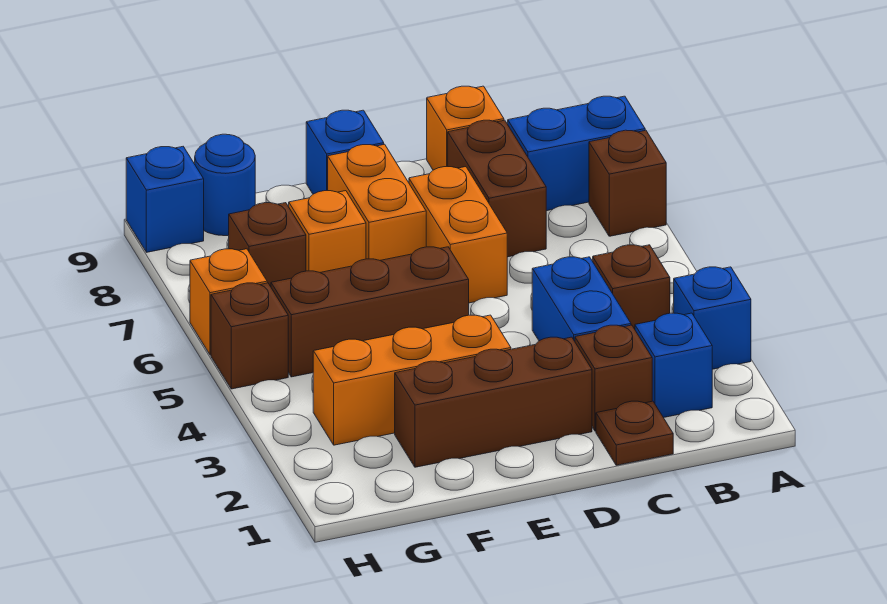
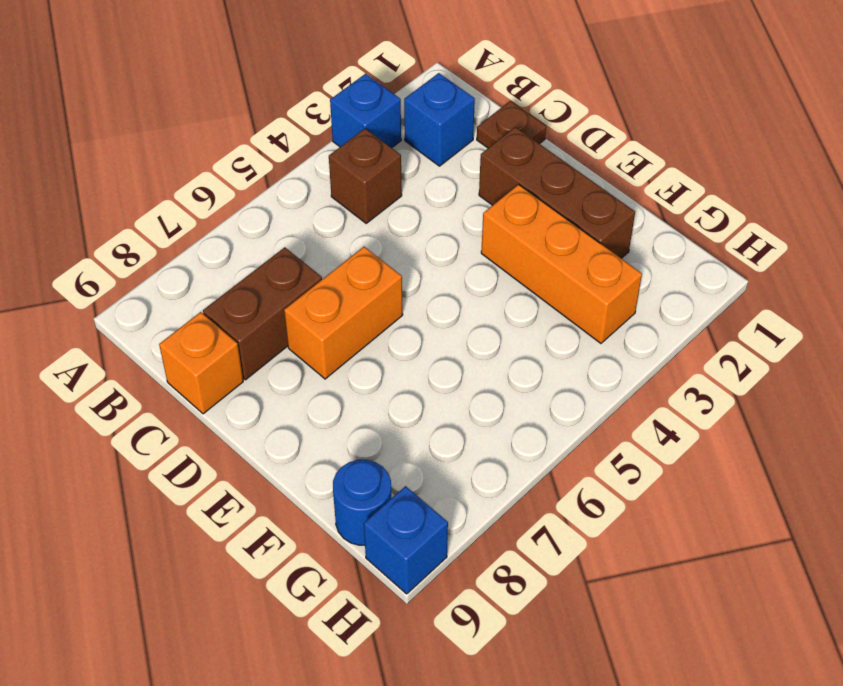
none -> brown 1x1 brick [589,130,666,236]
none -> blue 1x2 brick [508,96,645,211]
none -> brown 1x1 brick [575,325,652,431]

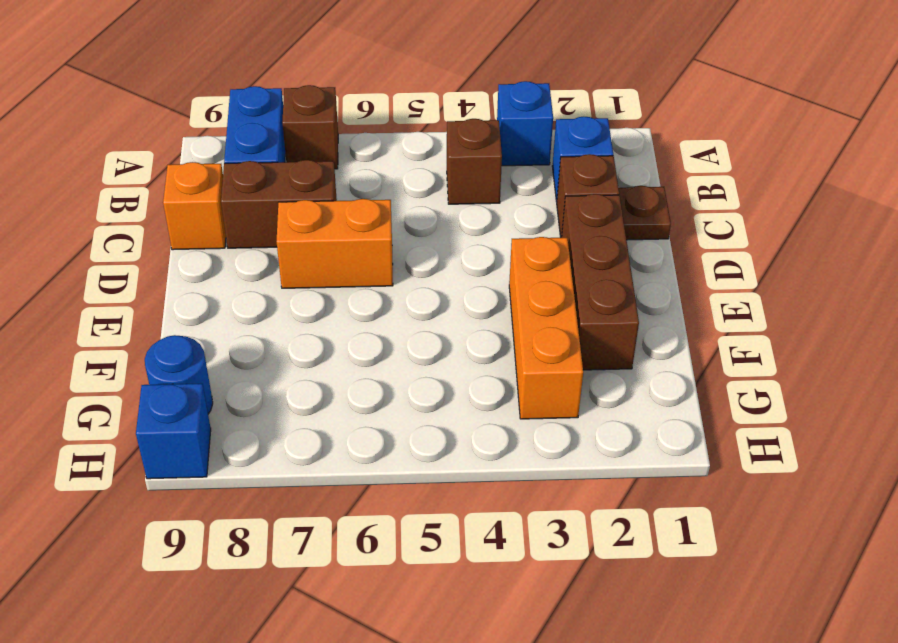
none -> blue 1x2 brick [532,257,631,341]
none -> brown 1x3 brick [271,247,469,377]
none -> orange 1x2 brick [328,144,426,260]

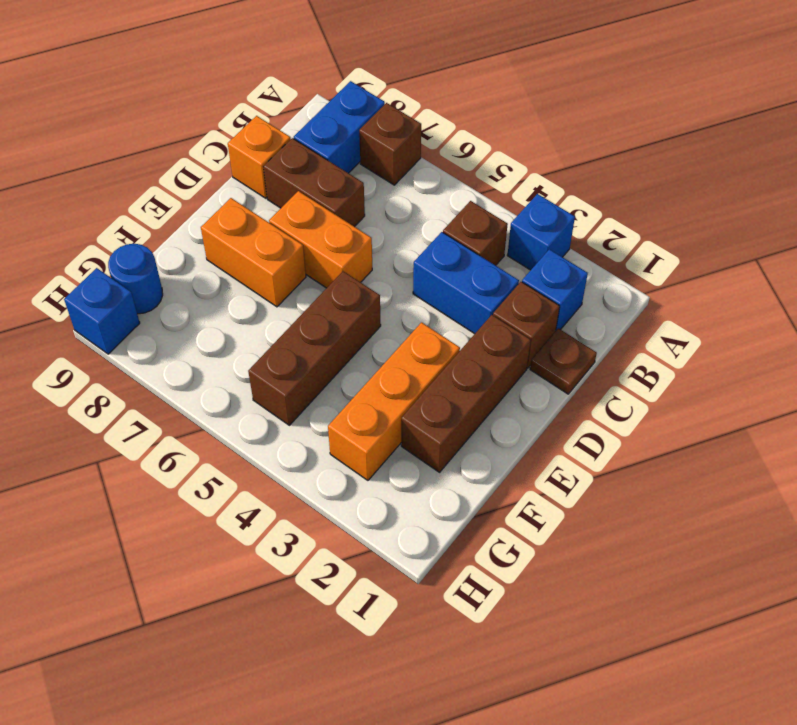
none -> blue 1x1 brick [306,110,384,194]
none -> orange 1x1 brick [289,191,366,272]
none -> brown 1x1 brick [229,203,306,287]

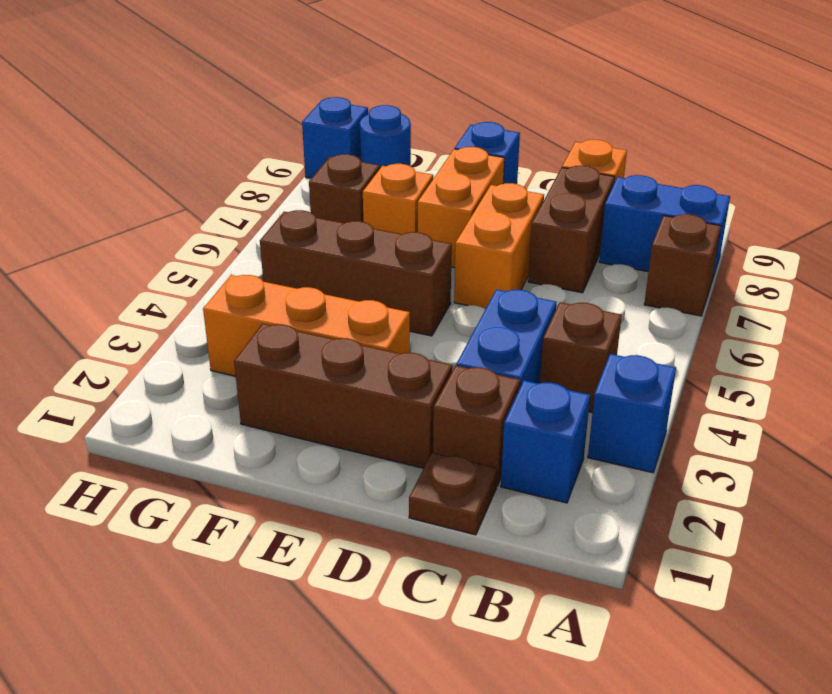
none -> brown 1x1 brick [211,283,288,389]
none -> orange 1x1 brick [190,249,267,355]

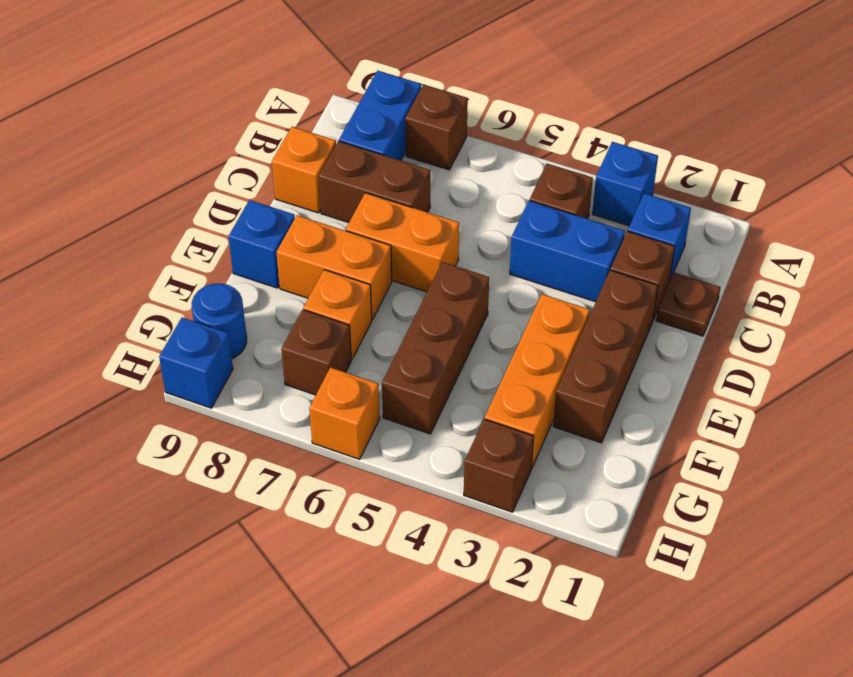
brown 1x1 brick [464,419,534,512] -> brown 1x1 brick moved to [211,283,288,389]

